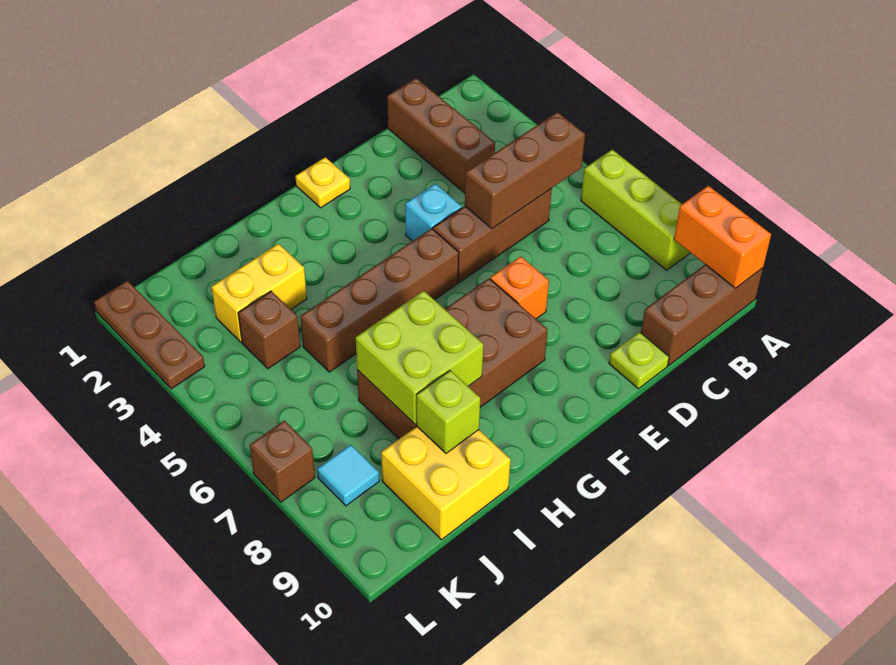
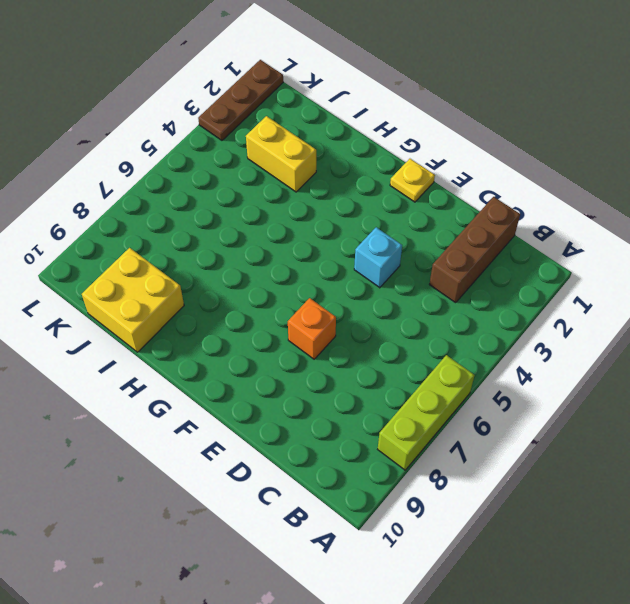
none -> brown 1x3 brick [641,265,763,365]
none -> brown 1x3 brick [433,189,552,282]
none -> lime 1x1 plate [609,332,669,389]

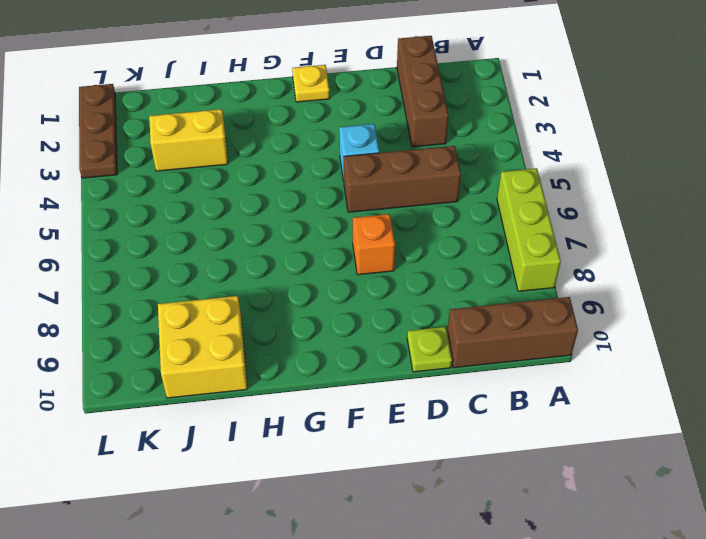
none -> brown 1x4 brick [300,228,459,372]
none -> brown 2x4 brick [357,279,548,439]
none -> brown 1x1 brick [238,291,300,369]

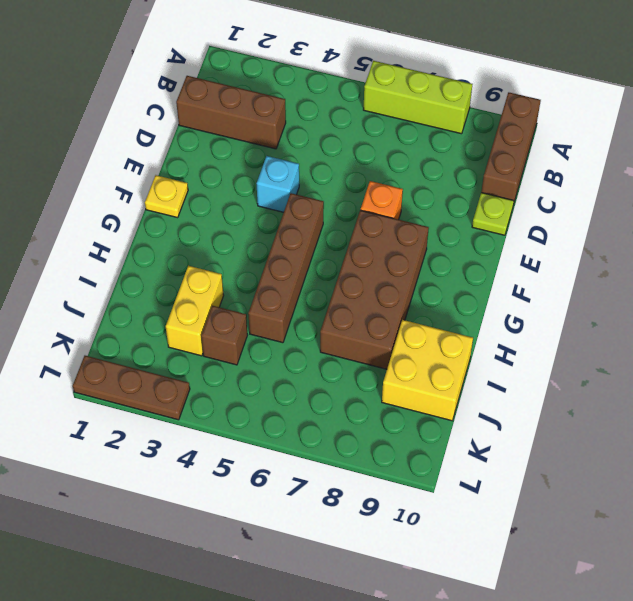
none -> brown 1x3 brick [433,189,552,282]
none -> cyan 1x1 tile [317,445,379,506]
none -> brown 1x1 brick [250,421,315,502]

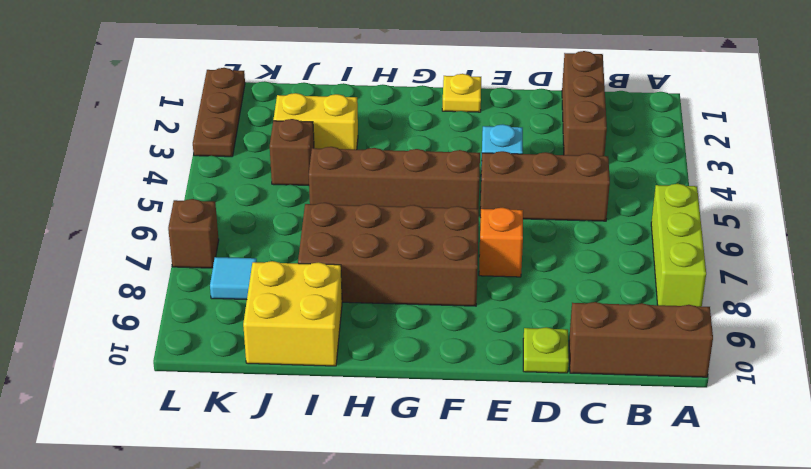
none -> orange 1x2 brick [674,186,771,288]
none -> brown 1x3 brick [465,112,585,229]
none -> lime 2x2 brick [356,291,484,424]

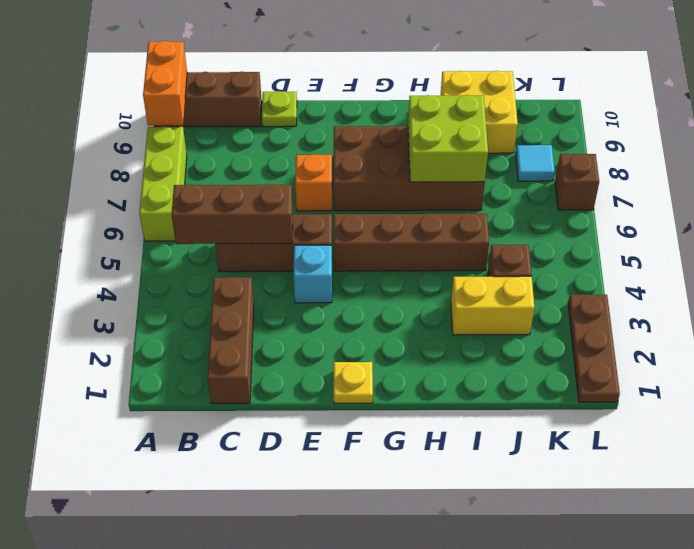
none -> lime 1x1 brick [417,370,480,453]

